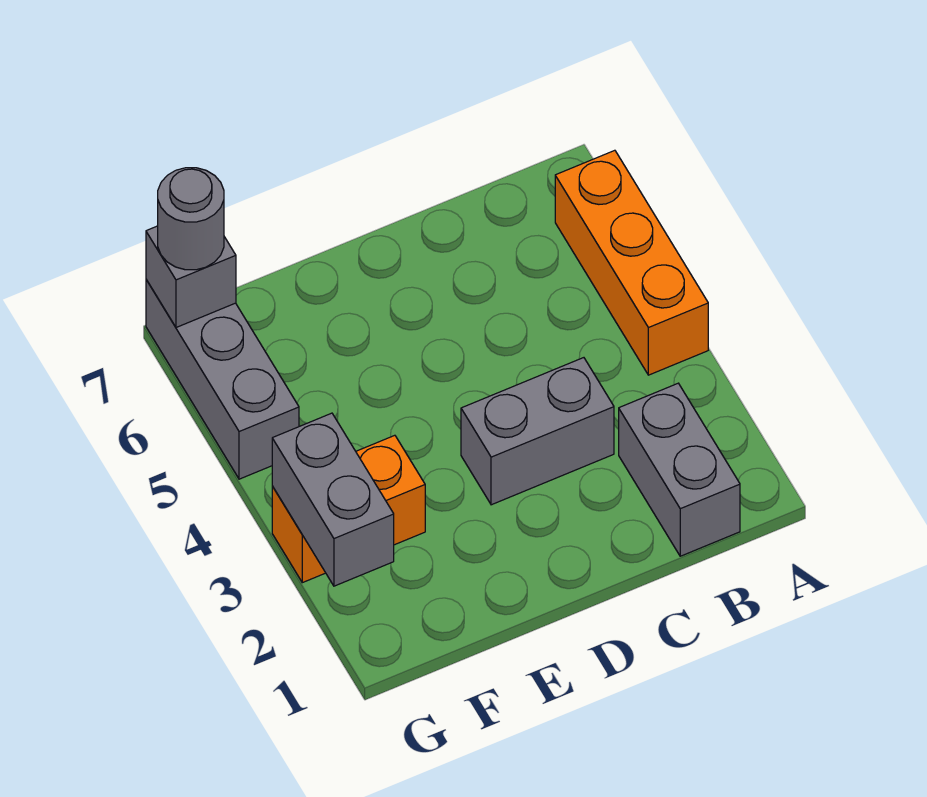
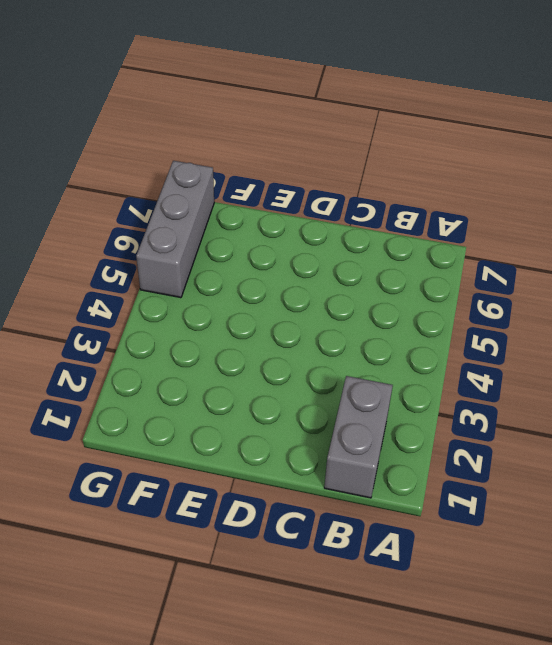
none -> orange 1x3 brick [555,150,708,375]
none -> grey 1x2 brick [461,358,614,505]

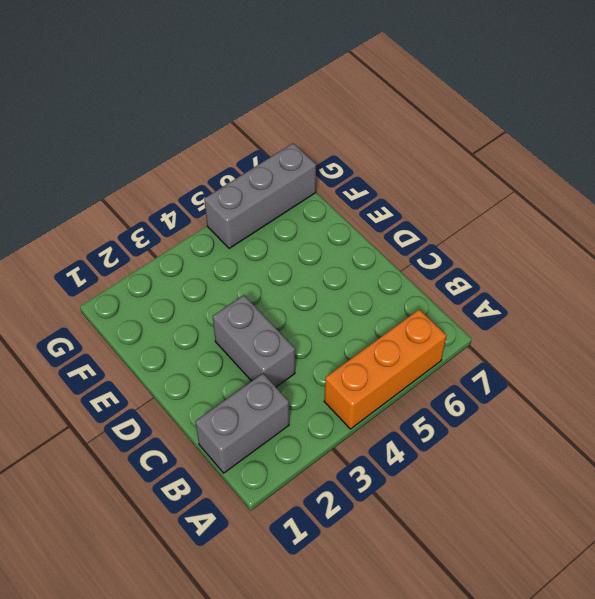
none -> orange 1x2 brick [272,435,425,583]
none -> grey 1x2 brick [272,413,394,586]

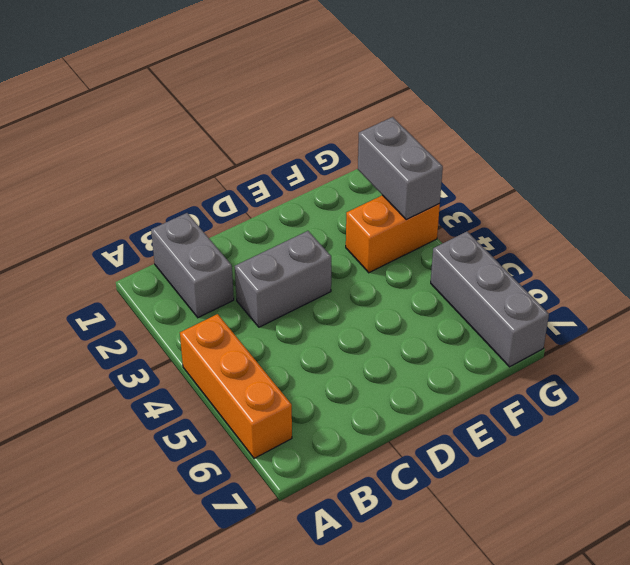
none -> grey 1x1 brick [146,226,236,328]
none -> grey 1x1 round brick [158,168,224,270]

